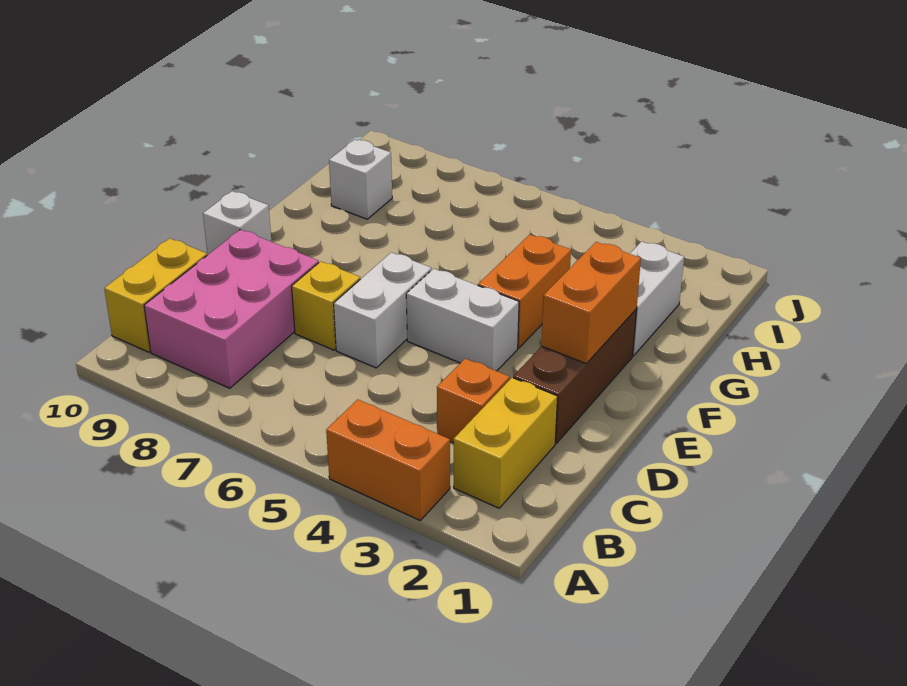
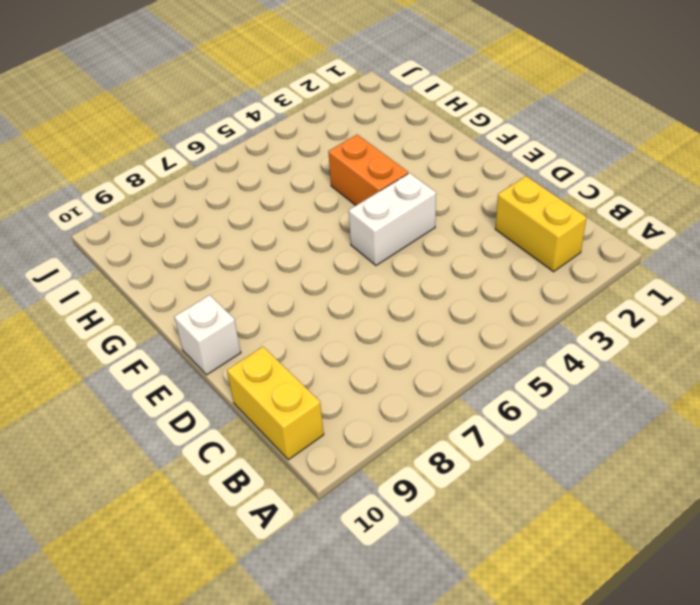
none -> orange 1x2 brick [326,399,450,520]
none -> pink 2x3 brick [144,230,319,388]
none -> orange 1x1 brick [437,359,510,443]

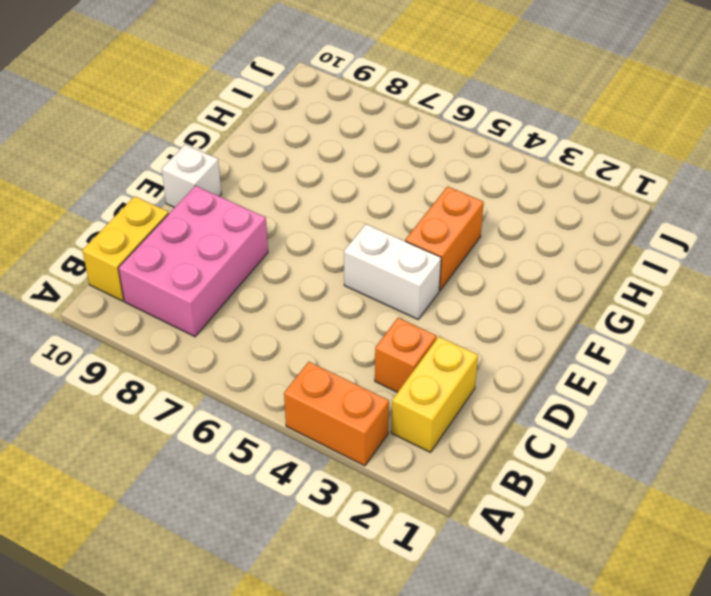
none -> brown 1x3 brick [513,309,637,443]
none -> white 1x2 brick [334,252,431,368]
none -> yellow 1x1 brick [292,261,360,350]

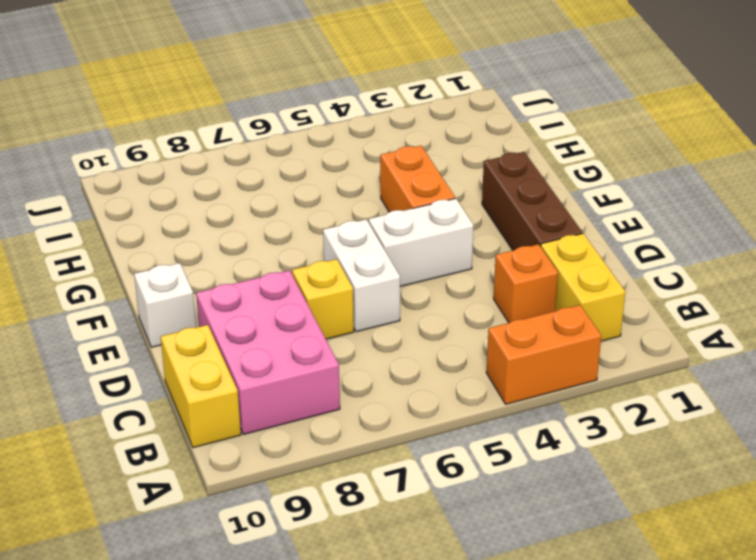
none -> white 1x2 brick [630,241,684,356]
none -> white 1x1 brick [329,140,392,219]
none -> orange 1x2 brick [541,242,641,364]

